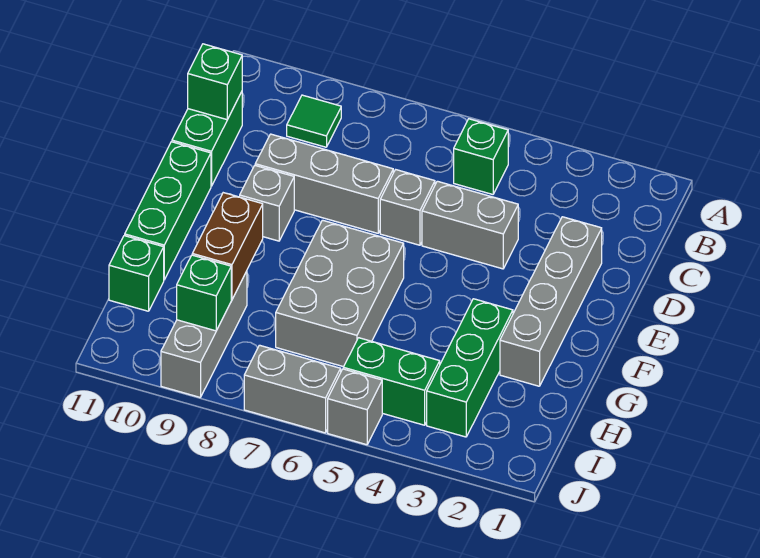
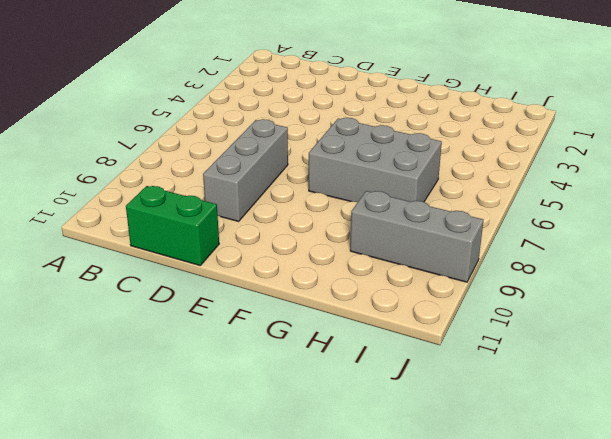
none -> green 1x1 brick [454,119,508,194]
none -> green 1x1 tile [287,95,341,147]
none -> grey 1x4 brick [500,217,602,386]

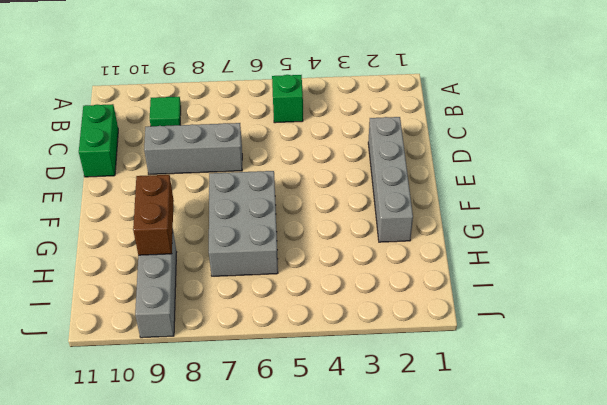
none -> grey 1x2 brick [422,181,518,269]
none -> grey 1x1 brick [380,170,435,245]
none -> grey 1x1 brick [240,166,294,241]

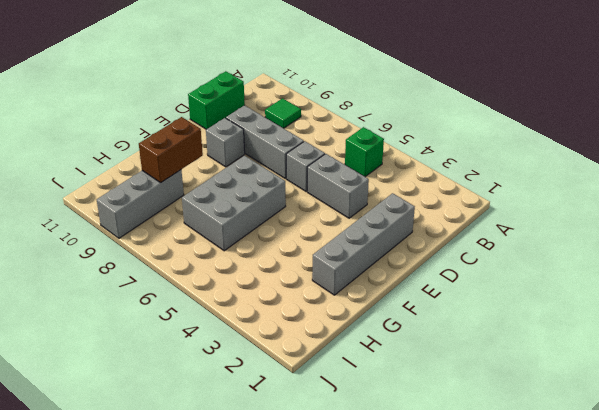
none -> green 1x3 brick [125,142,211,280]
none -> green 1x3 brick [427,299,513,437]
none -> green 1x1 brick [109,236,164,311]

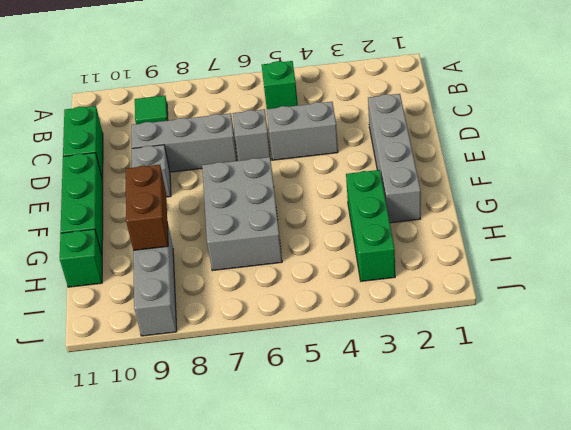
none -> green 1x2 brick [343,338,440,425]
none -> grey 1x1 brick [328,369,382,445]
none -> grey 1x2 brick [244,345,341,433]

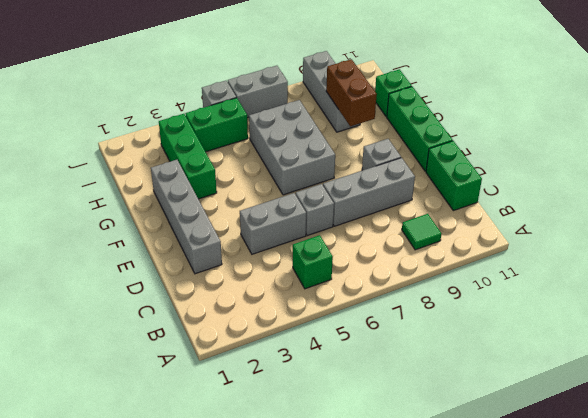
none -> green 1x1 brick [188,44,242,120]
none -> green 1x1 brick [177,255,231,331]

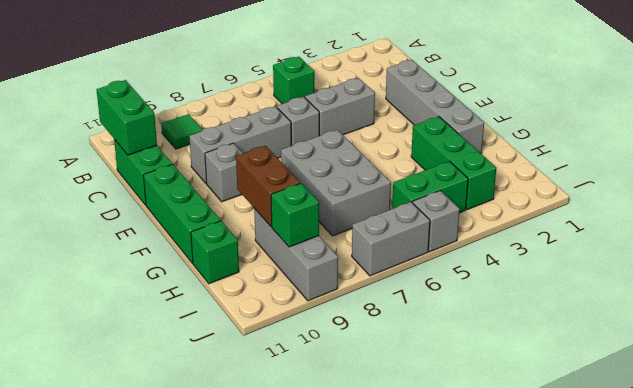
green 1x2 brick [97,80,157,155] -> green 1x1 brick [188,44,242,120]

